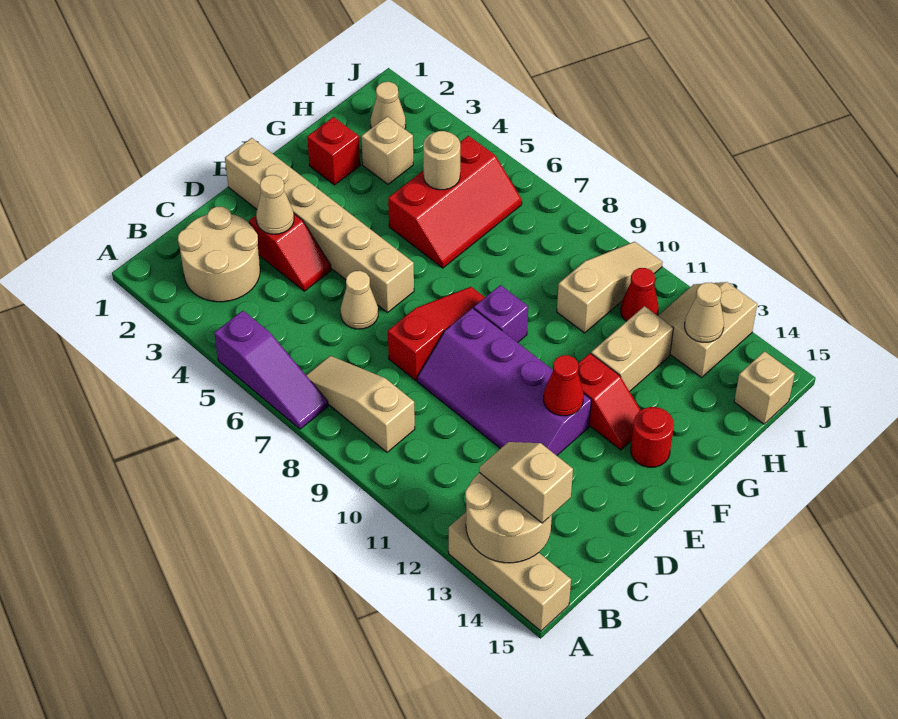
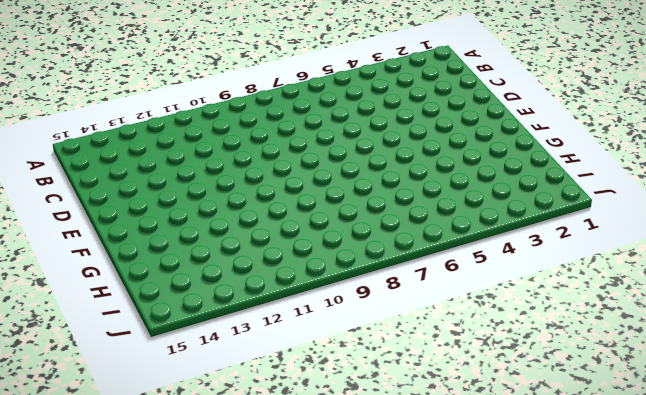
none -> purple 1x3 slope [214,311,328,429]
none -> tan 1x3 brick [449,512,571,631]
none -> tan 2x2 round brick [178,207,260,302]

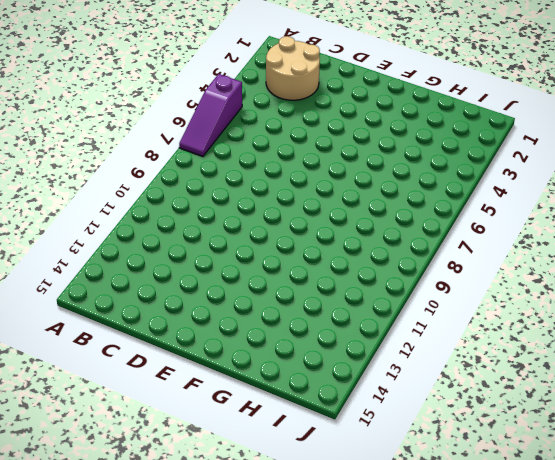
none -> tan 1x3 brick [449,512,571,631]
none -> tan 1x3 slope [306,356,415,452]
none -> red 1x2 slope [249,214,331,291]

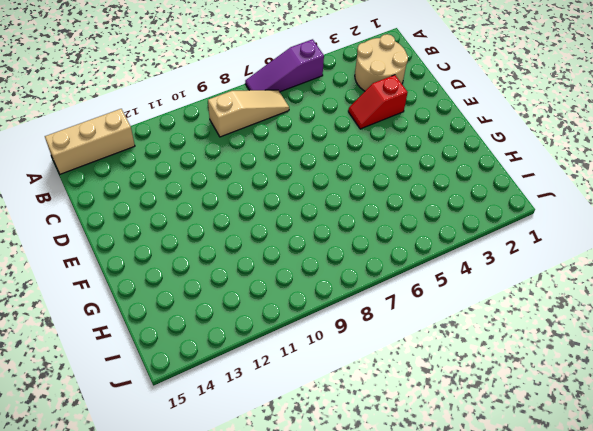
none -> tan 1x1 cone [341,271,378,329]
none -> red 1x3 slope [388,287,485,381]
none -> purple 2x4 slope [417,308,591,456]

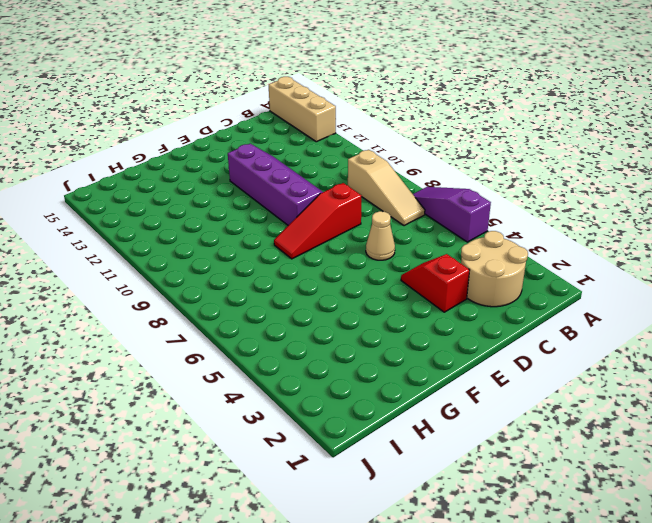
none -> tan 1x6 brick [225,138,414,312]
none -> purple 1x1 brick [474,285,528,343]
none -> red 1x2 slope [578,353,641,450]

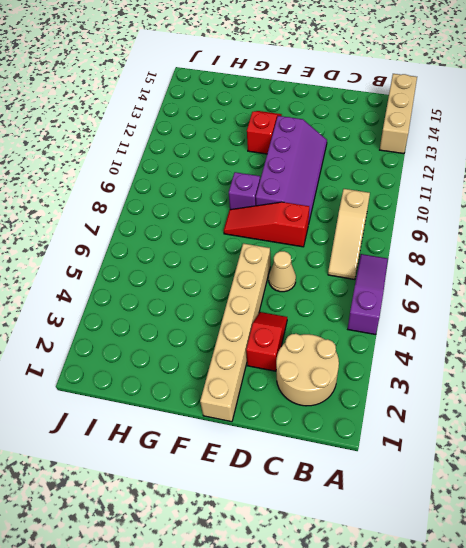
none -> red 1x1 round brick [631,407,674,467]
none -> red 1x1 brick [307,117,360,185]
none -> red 2x3 slope [388,136,522,268]

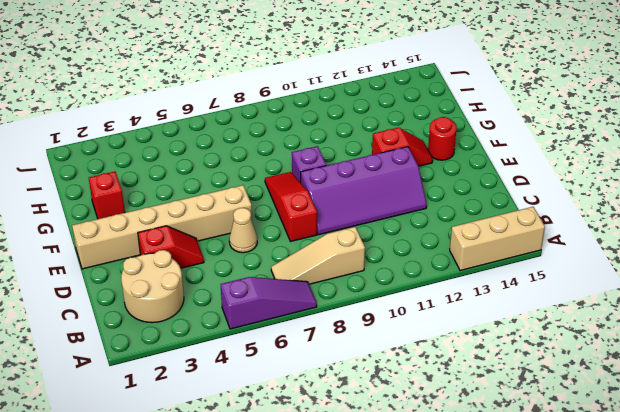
none -> red 2x3 slope [388,136,522,268]
none -> tan 1x2 brick [591,306,674,391]
none -> tan 1x1 brick [361,116,413,184]

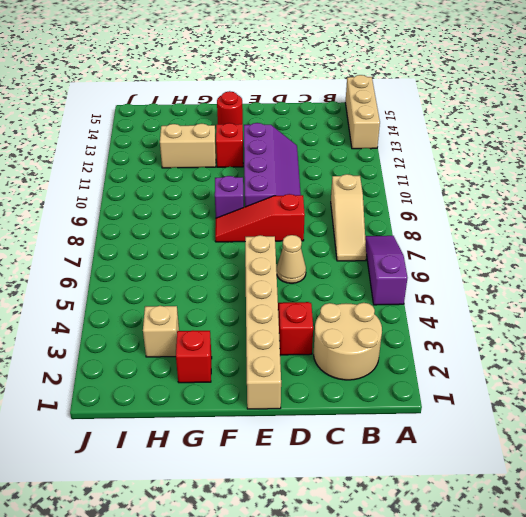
none -> red 2x3 slope [388,136,522,268]
none -> tan 1x3 slope [557,242,663,333]
none -> tan 1x1 cone [371,82,406,129]

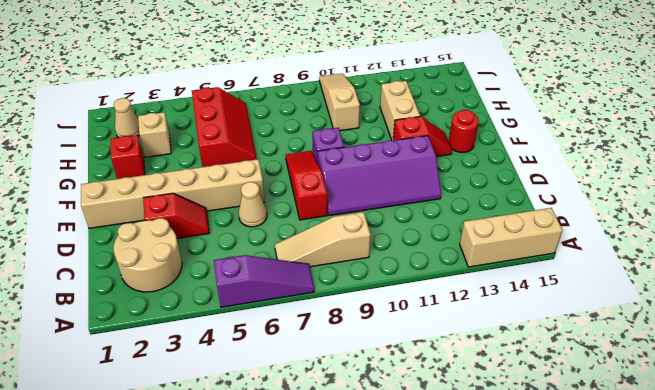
none -> red 1x1 cone [620,268,659,321]
none -> tan 2x2 slope [658,282,757,377]
none -> tan 1x1 brick [734,351,795,424]

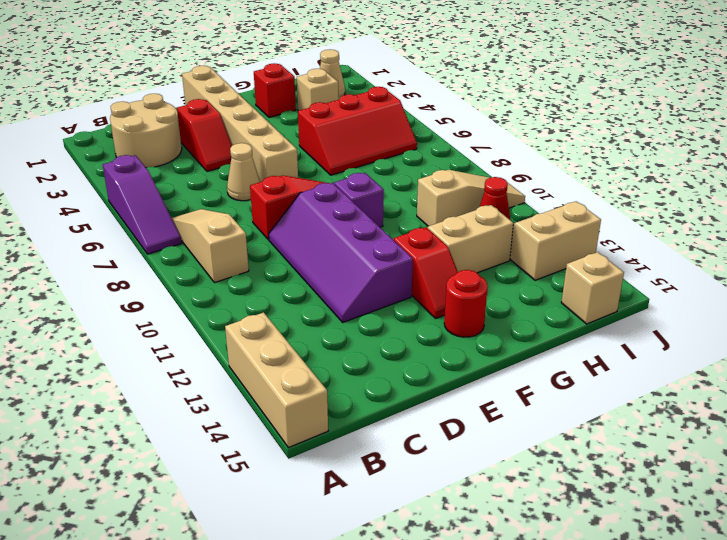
none -> tan 2x2 round brick [465,473,552,563]
none -> tan 1x1 cone [256,175,294,234]
none -> red 1x1 cone [544,355,584,416]

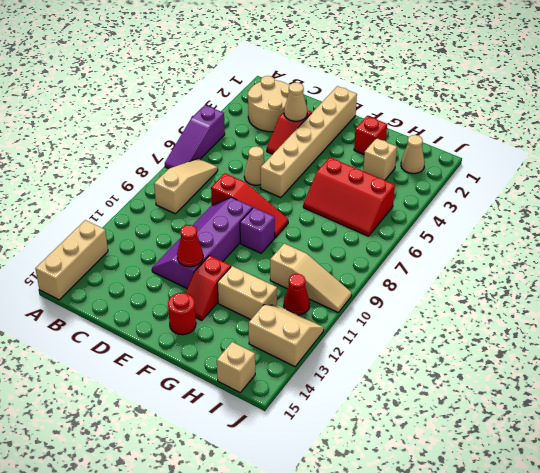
none -> tan 2x2 round brick [465,473,552,563]
none -> tan 1x1 round brick [423,131,460,190]
none -> tan 1x1 cone [685,282,724,342]

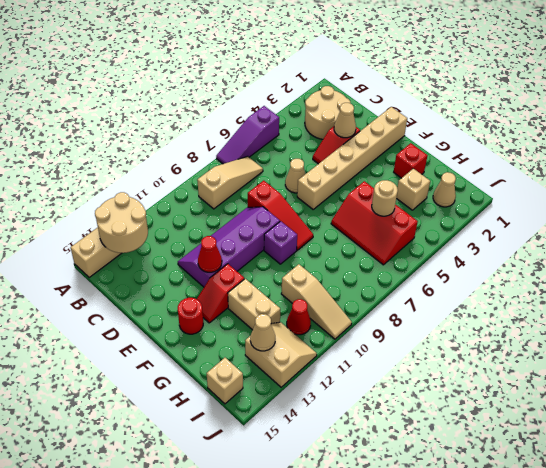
none -> tan 1x2 slope [479,442,573,523]

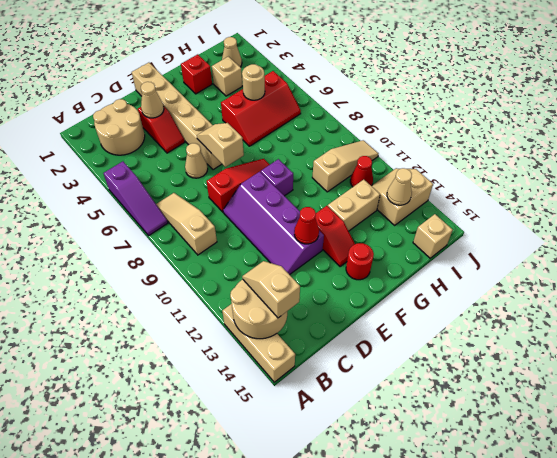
tan 1x2 slope [197,123,244,167] -> none

